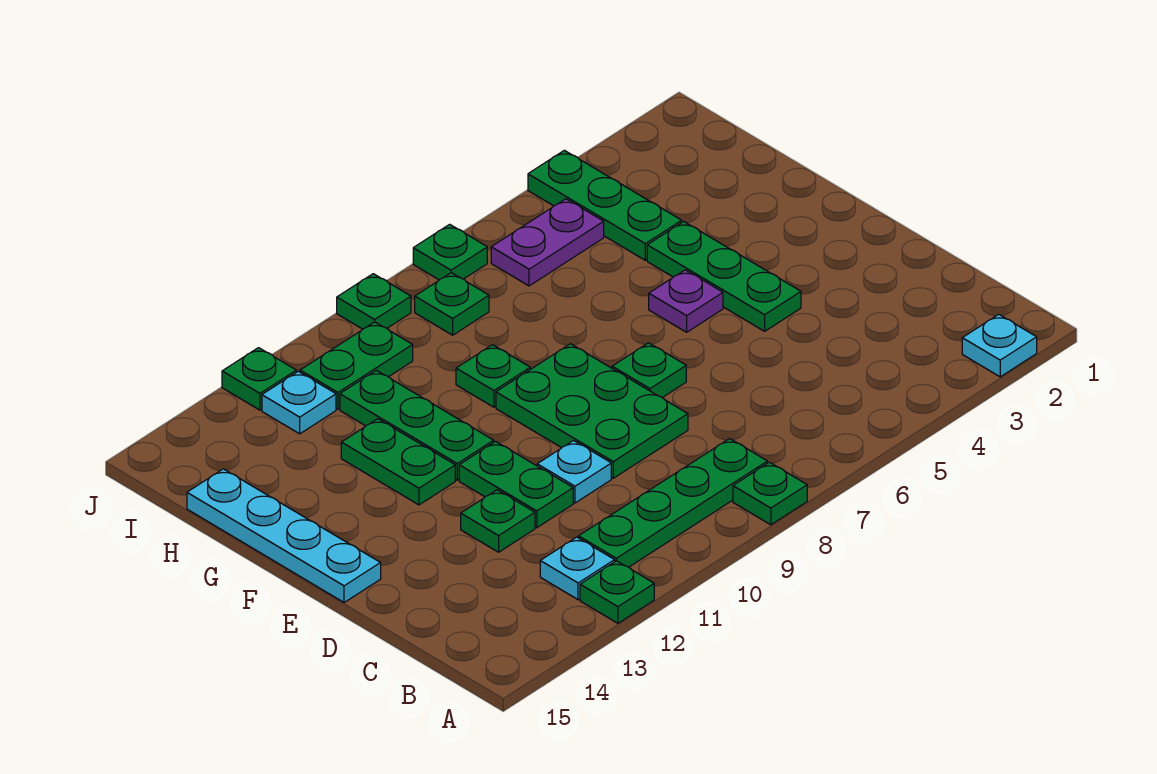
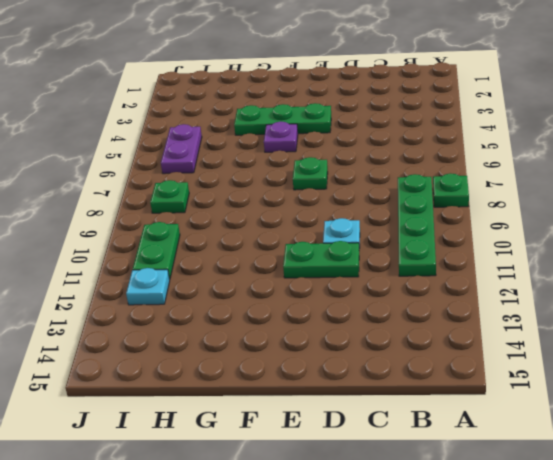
none -> cyan 1x1 plate [962,314,1037,377]
none -> green 1x1 plate [580,561,654,623]
none -> cyan 1x1 plate [540,537,615,600]

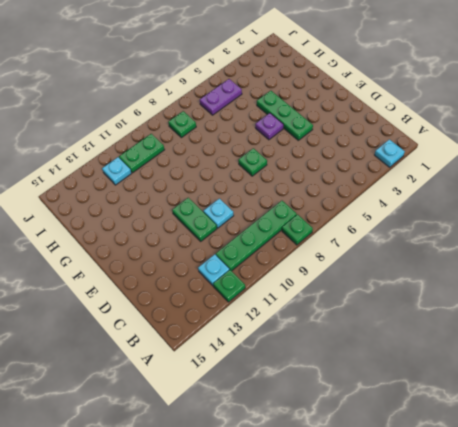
none -> green 2x3 plate [496,344,688,478]
none -> green 1x1 plate [461,490,535,552]
none -> cyan 1x4 plate [187,469,381,603]

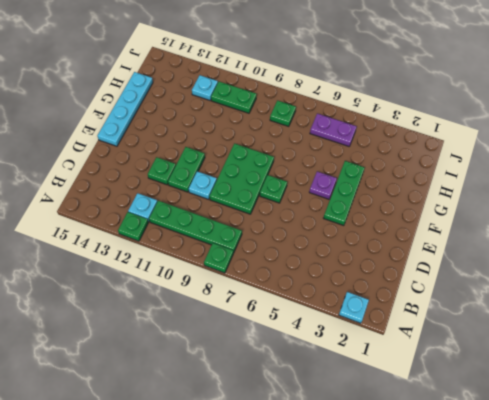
none -> green 1x3 plate [340,370,494,480]
none -> green 1x2 plate [341,419,455,505]
none -> green 1x1 plate [456,345,530,407]

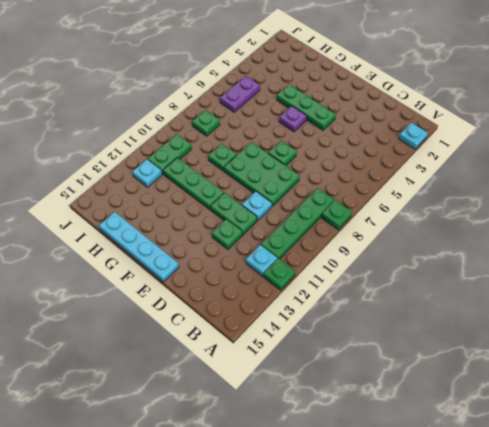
none -> green 1x2 plate [341,419,455,505]
none -> green 1x3 plate [528,150,682,260]
none -> green 1x1 plate [413,224,487,280]

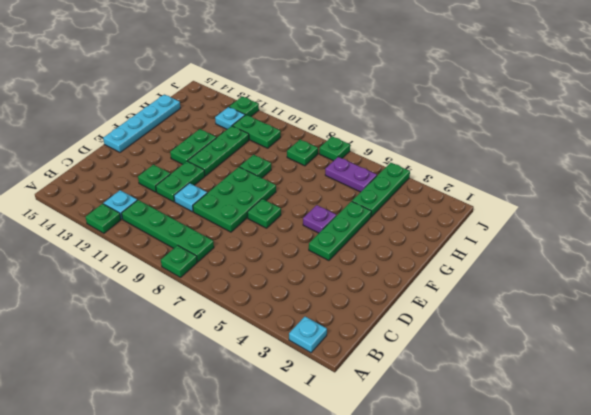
none -> green 1x1 plate [337,274,411,329]

